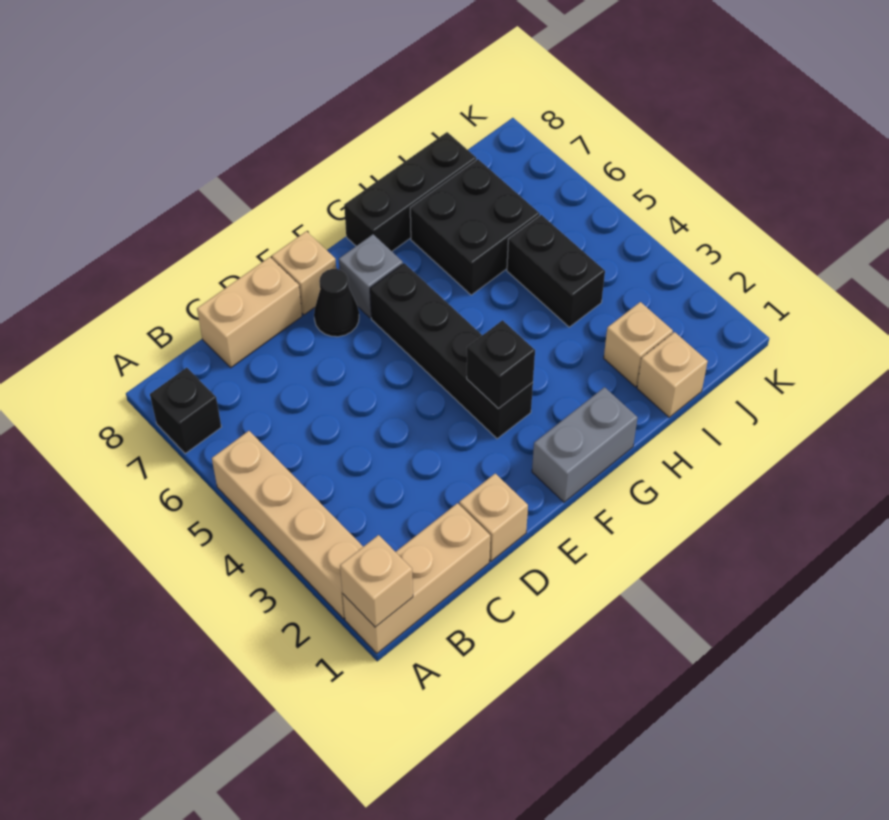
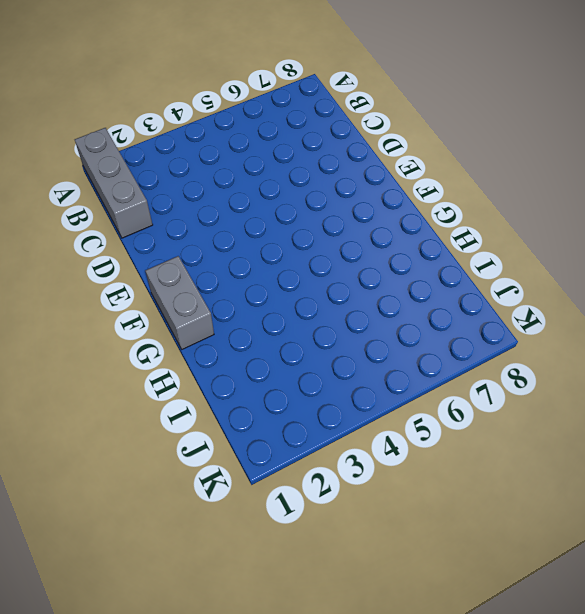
grey 1x3 brick [75,128,153,238] -> tan 1x3 brick [343,503,490,653]
none -> tan 1x4 brick [212,431,363,619]
none -> black 1x1 brick [150,368,221,454]
none -> tan 1x2 brick [197,257,302,368]

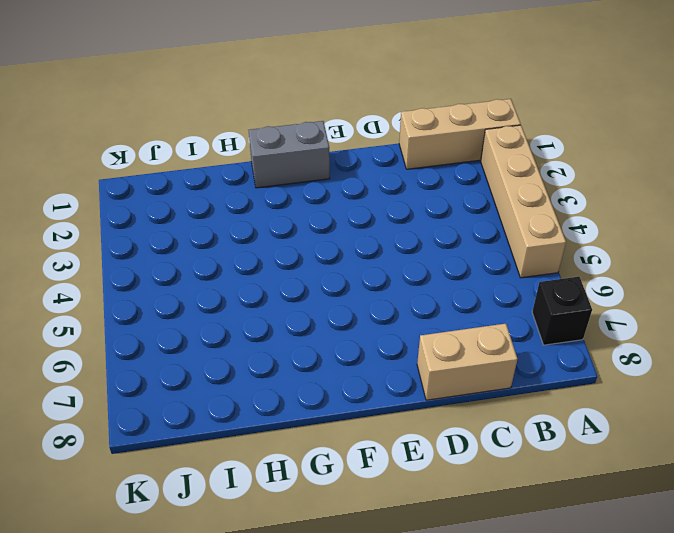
none -> tan 1x1 brick [459,474,528,561]
none -> black 1x1 cone [314,269,359,337]
none -> tan 1x1 brick [272,231,336,315]

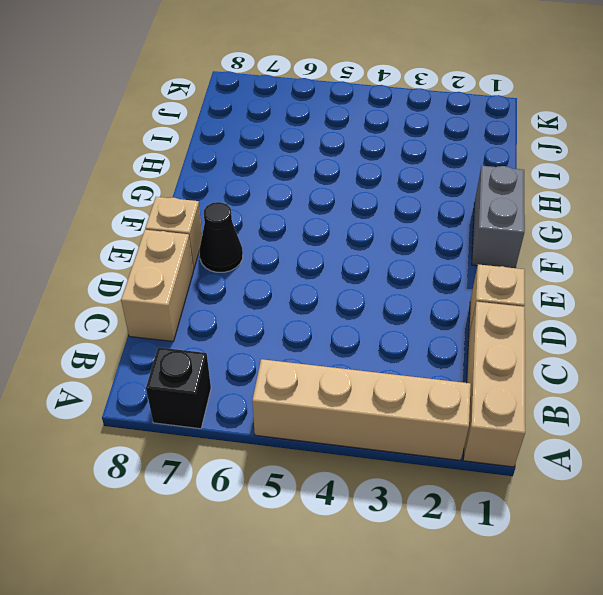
none -> black 1x4 brick [370,263,533,439]
none -> grey 1x1 brick [339,234,403,318]
none -> black 1x3 brick [344,132,476,251]

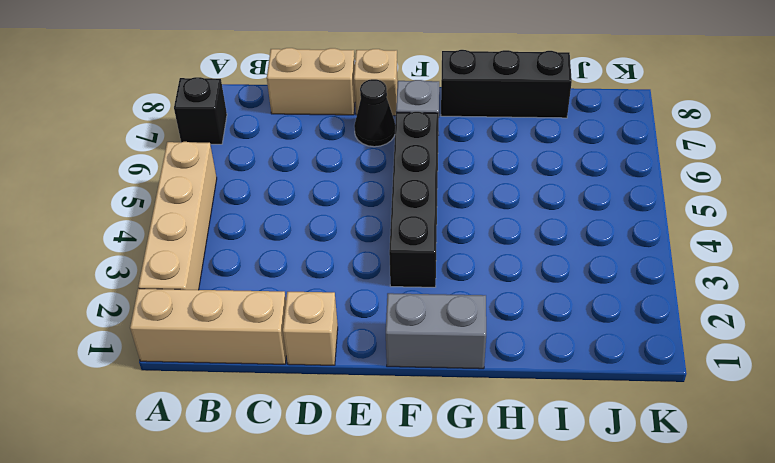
none -> black 2x2 brick [410,159,540,295]
none -> tan 1x1 brick [637,332,708,417]
none -> tan 1x1 brick [604,302,673,387]

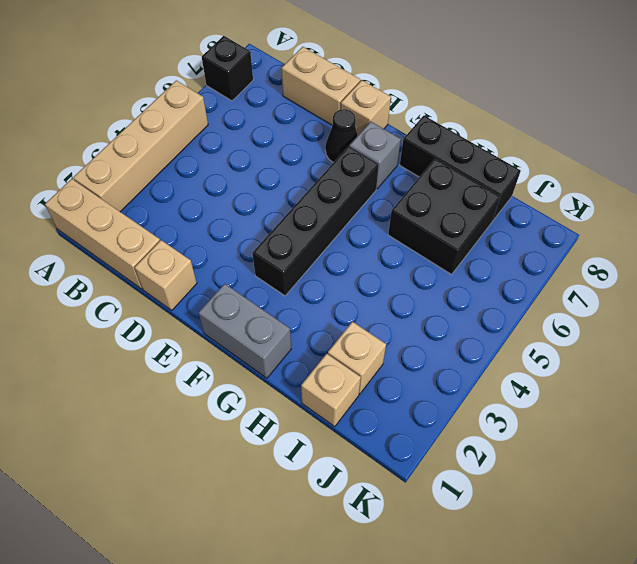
none -> black 1x2 brick [507,215,605,327]
none -> tan 1x1 brick [340,535,413,627]
none -> black 1x1 brick [467,320,535,409]

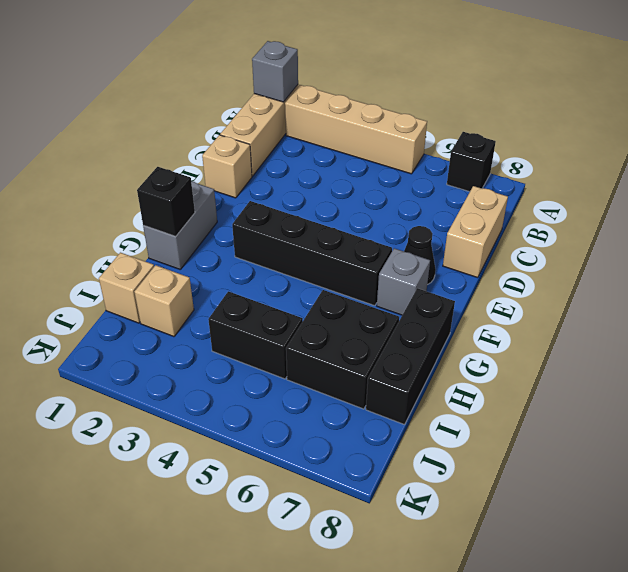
grey 1x1 brick [252,41,298,102] -> tan 1x1 brick [340,535,413,627]
black 1x1 brick [137,167,195,236] -> black 1x1 brick moved to [467,320,535,409]
none -> tan 1x1 brick [272,231,336,315]

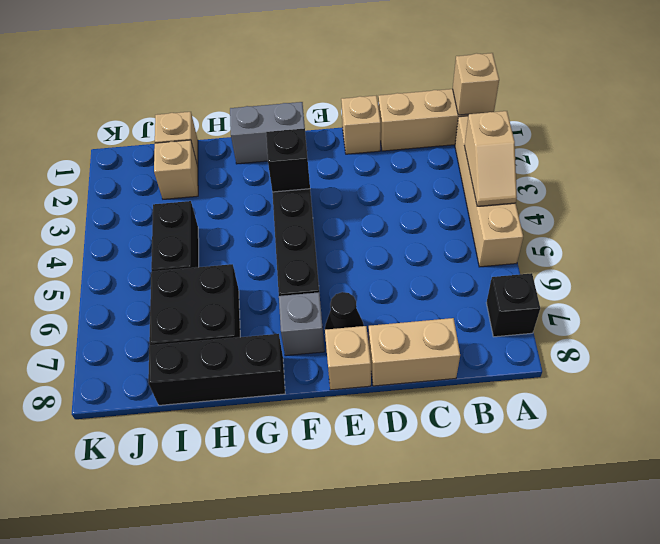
tan 1x2 slope [464,111,517,206] -> none

